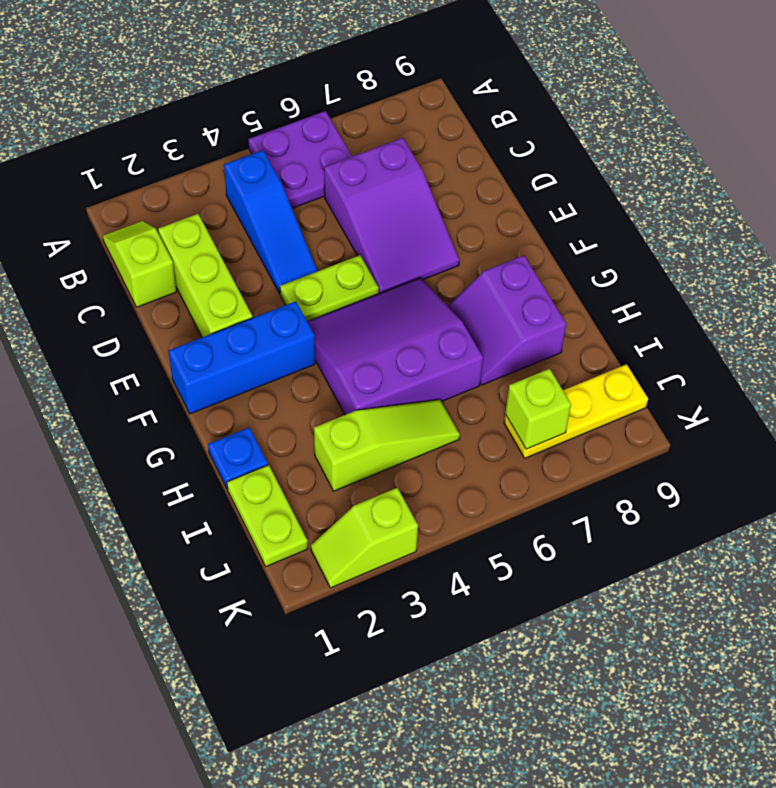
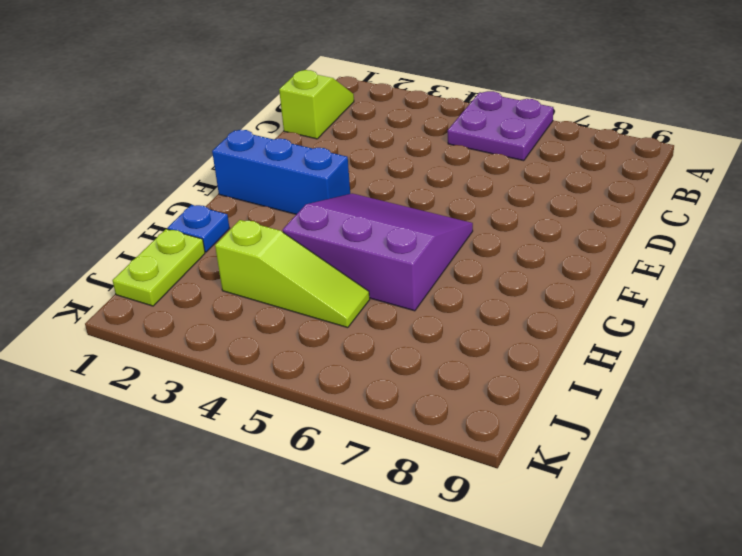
none -> blue 1x3 slope [224,150,317,294]
none -> lime 1x3 brick [158,214,253,337]
none -> purple 2x3 slope [324,138,459,293]

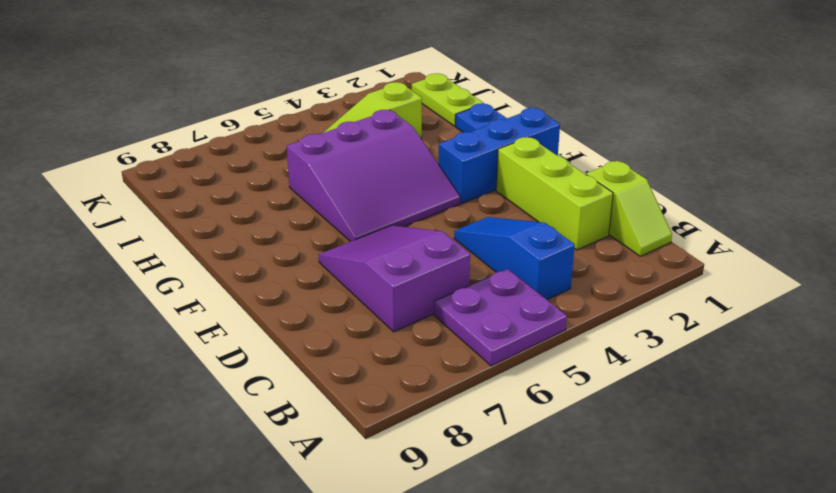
none -> lime 1x2 plate [280,255,379,321]
none -> purple 2x2 slope [448,255,566,385]
none -> yellow 1x3 plate [504,364,648,458]

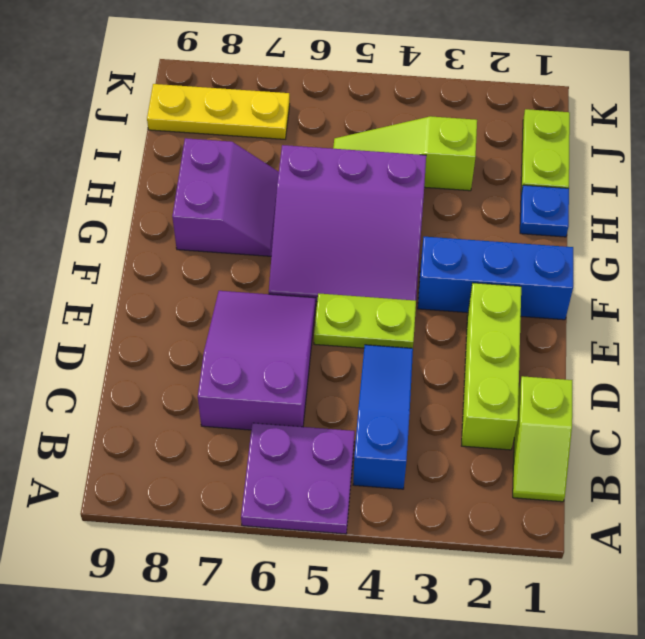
none -> lime 1x2 slope [311,488,418,588]
none -> lime 1x1 brick [505,369,571,449]

